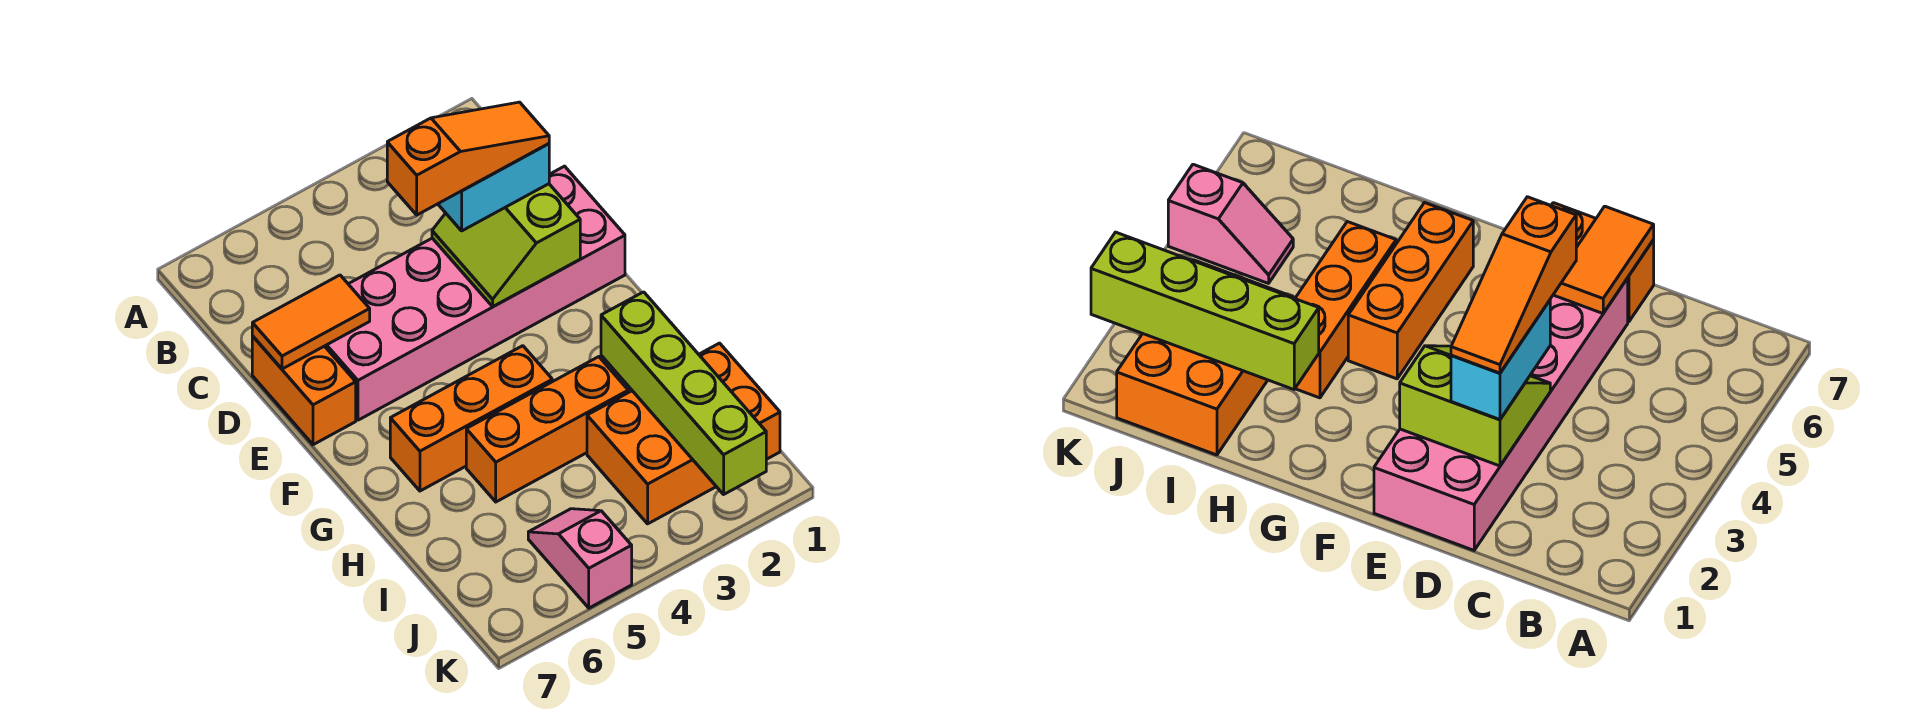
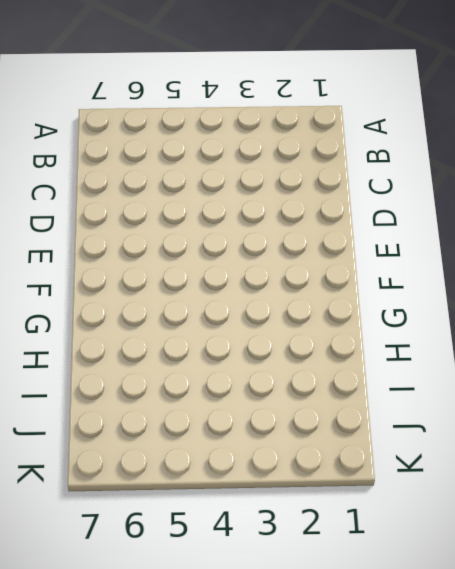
none -> pink 2x6 brick [325,166,625,420]
none -> orange 1x2 brick [252,336,356,445]

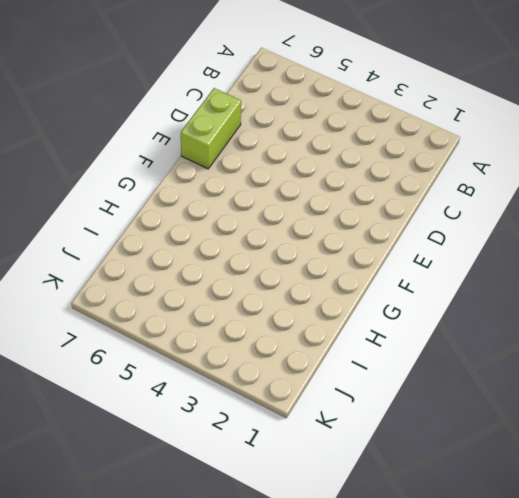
lime 1x2 brick [181,88,241,169] -> orange 1x2 brick [252,336,356,445]
none -> pink 2x6 brick [325,166,625,420]
none -> orange 1x3 brick [390,346,552,491]

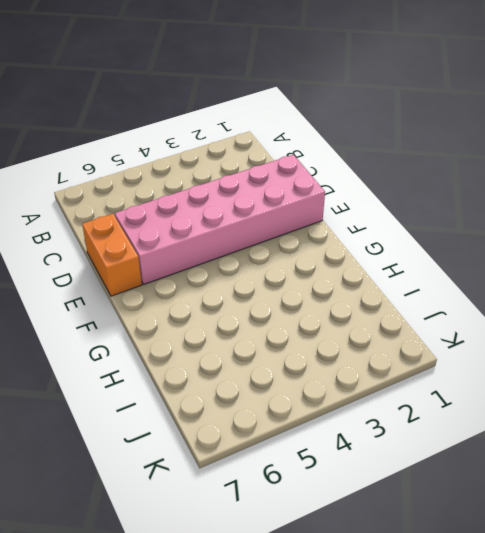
none -> orange 1x3 brick [390,346,552,491]
none -> orange 1x3 brick [466,357,628,502]

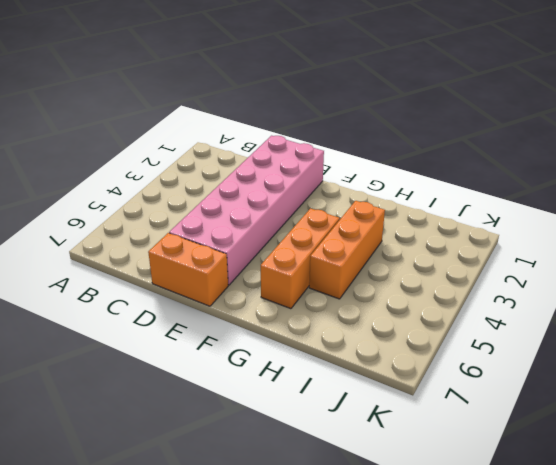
none -> orange 2x3 brick [587,343,780,524]
none -> pink 1x2 slope [528,509,632,608]

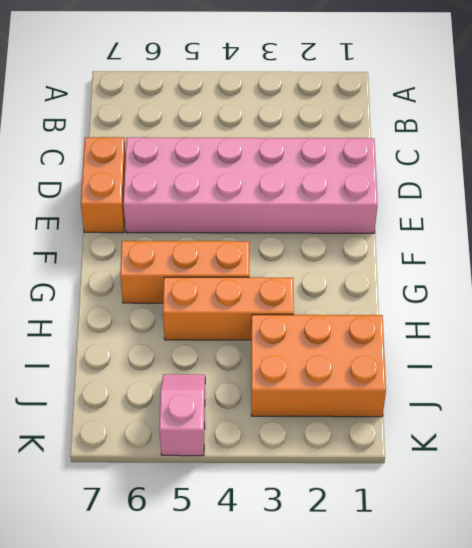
none -> lime 2x2 slope [432,184,580,307]
none -> orange 1x2 tile [252,275,370,369]

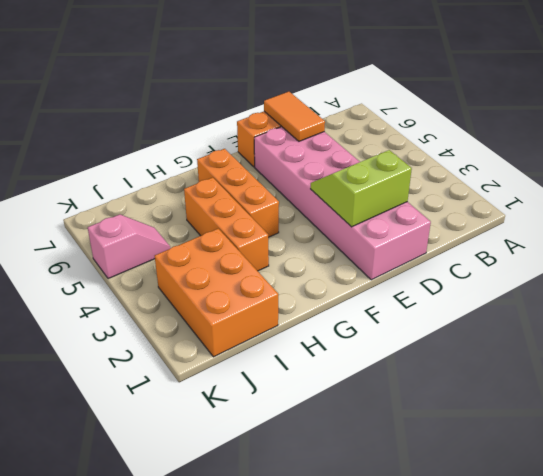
none -> lime 1x4 brick [601,292,766,494]
none -> cyan 1x2 brick [438,144,549,231]

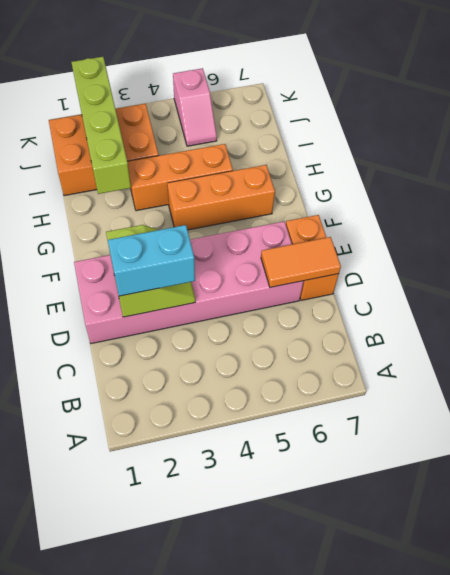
none -> orange 1x3 slope [387,102,549,215]

